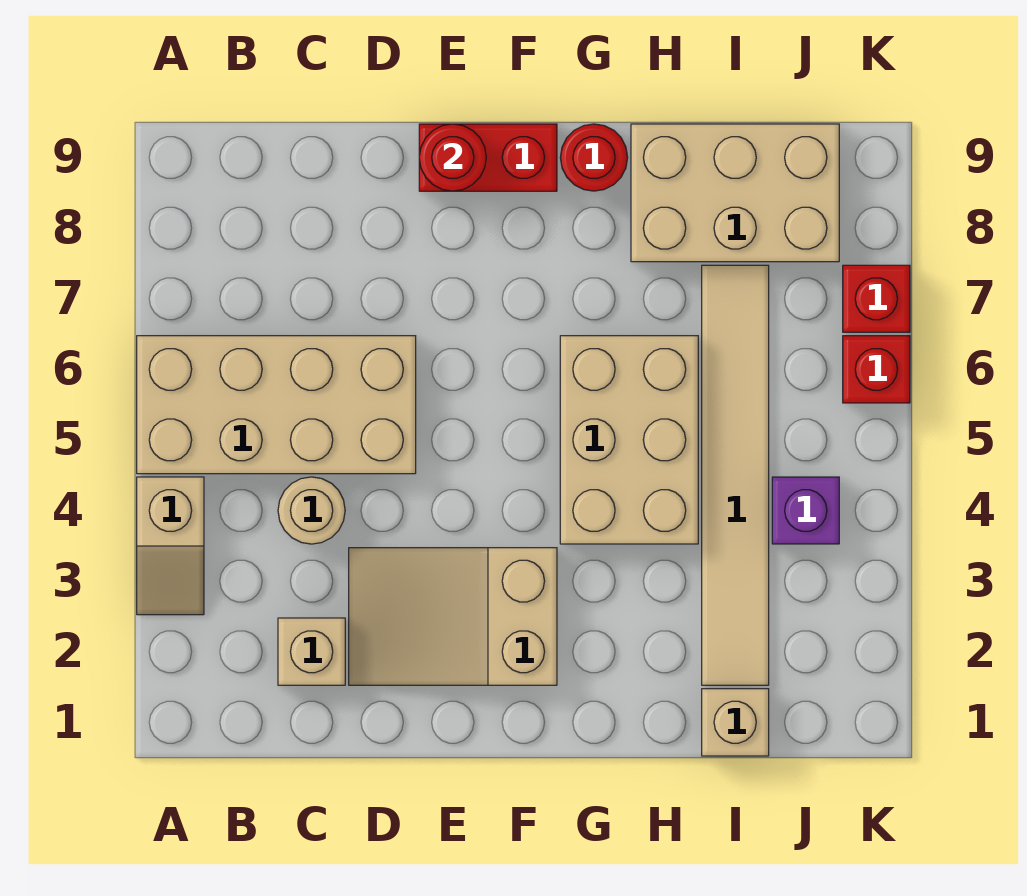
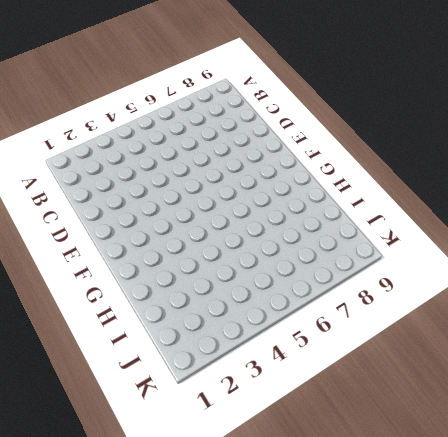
none -> tan 1x2 slope [137,477,204,615]
none -> tan 2x4 brick [137,336,416,474]
none -> tan 1x1 brick [278,618,345,685]

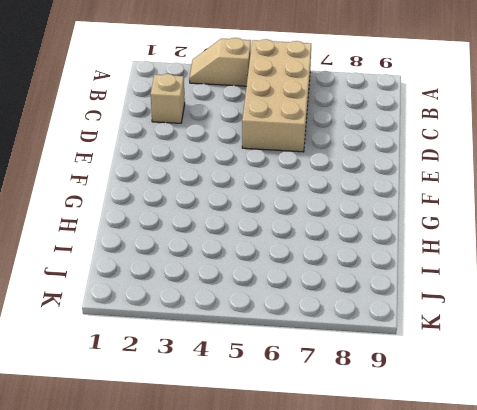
none -> tan 1x1 round brick [278,477,345,544]
none -> tan 2x3 slope [349,548,557,685]
none -> red 1x2 brick [419,124,557,191]

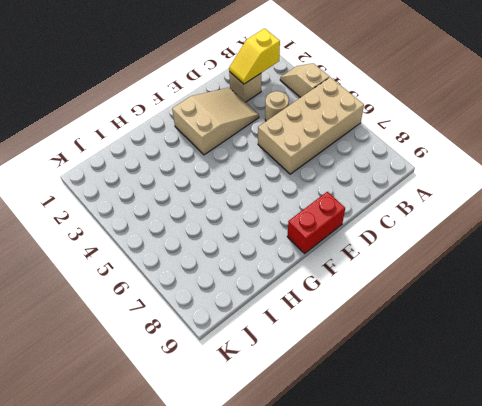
yellow 1x2 slope [229,28,280,84] -> none
none -> tan 2x3 brick [560,336,698,544]
none -> red 1x1 round brick [560,124,628,191]
none -> tan 2x3 brick [631,124,839,262]

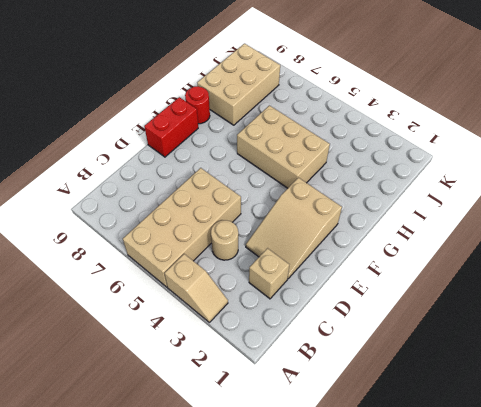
none -> tan 1x1 brick [702,689,769,756]
none -> tan 1x6 tile [702,265,769,685]
none -> purple 1x1 brick [772,477,839,544]

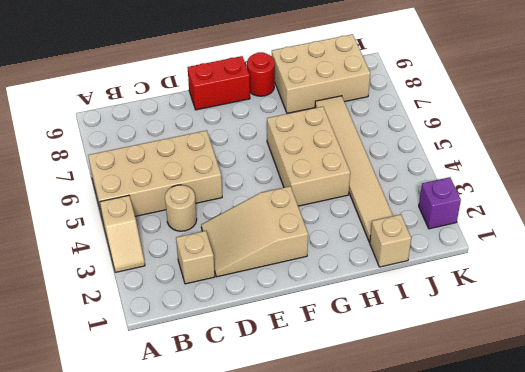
purple 1x1 brick [419,177,461,229] -> purple 1x1 brick moved to [772,477,839,544]
none -> red 1x1 brick [843,336,910,403]
none -> red 1x1 brick [843,265,910,332]
none -> red 1x1 round brick [419,124,486,191]

